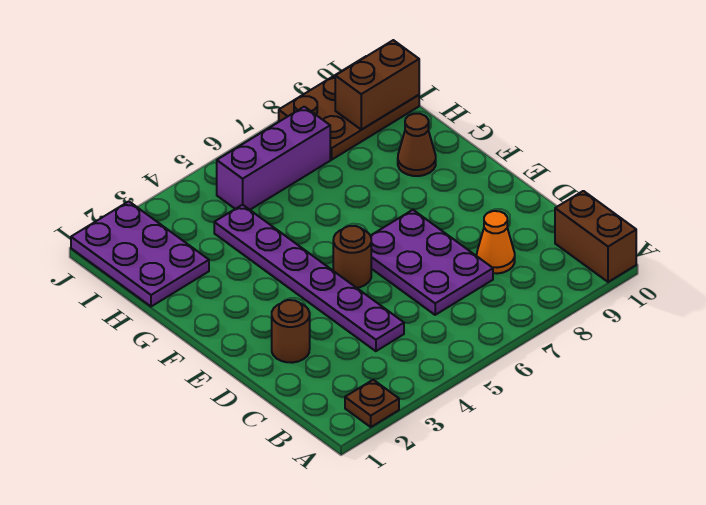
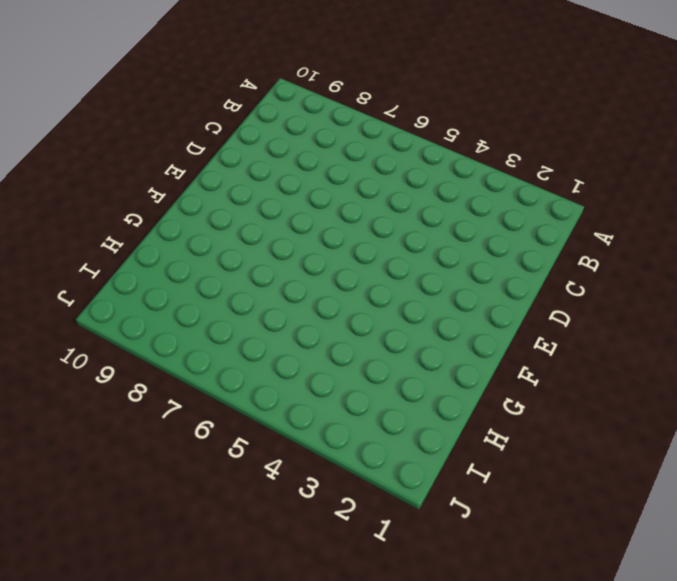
none -> brown 1x1 plate [345,380,399,427]
none -> brown 1x2 brick [555,191,636,282]
none -> purple 1x6 plate [214,205,404,351]

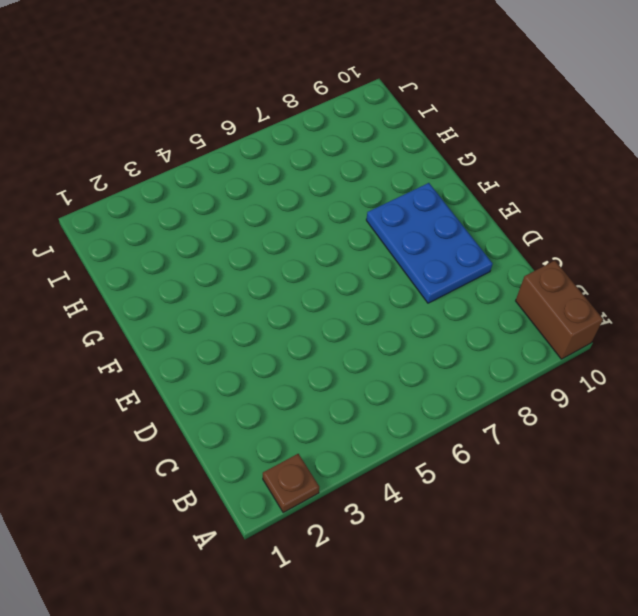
blue 2x3 plate [366,183,493,303] -> none
none -> purple 1x6 plate [214,205,404,351]
none -> purple 2x3 plate [371,210,493,315]
none -> orange 1x1 cone [477,211,515,274]

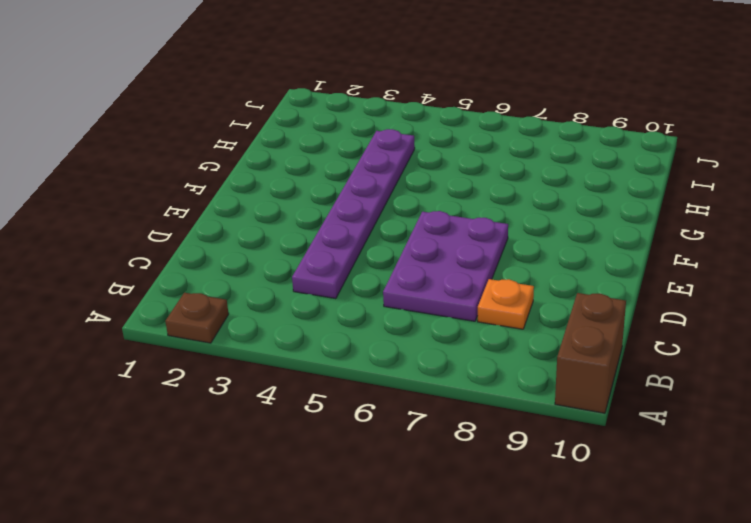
orange 1x1 plate [478,279,534,329] -> orange 1x1 cone [477,211,515,274]
none -> brown 1x1 round brick [272,300,310,363]
none -> brown 1x1 round brick [333,226,371,288]
none -> brown 1x1 cone [398,114,436,176]

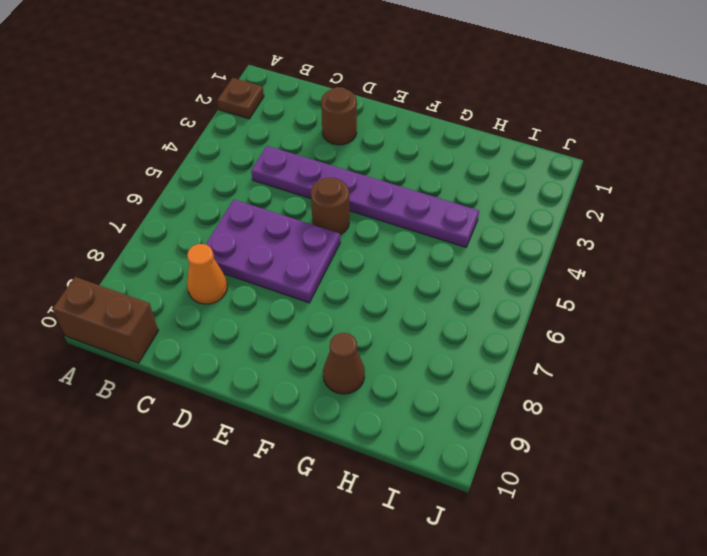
none -> purple 2x3 plate [71,201,209,307]
none -> purple 1x3 brick [217,107,330,210]
none -> brown 2x3 plate [279,57,419,160]

